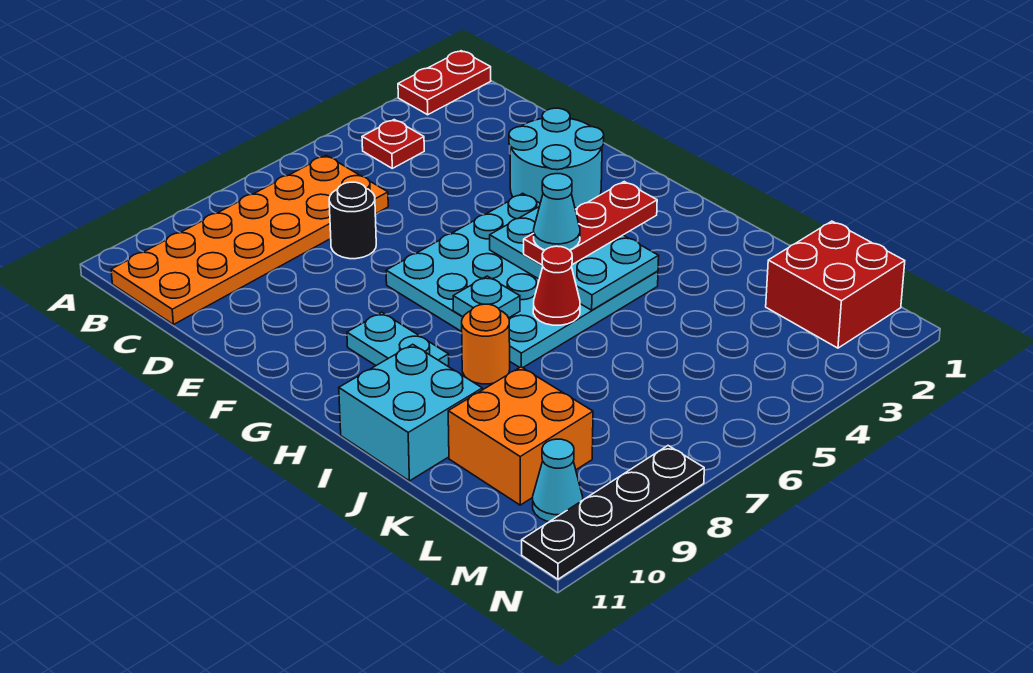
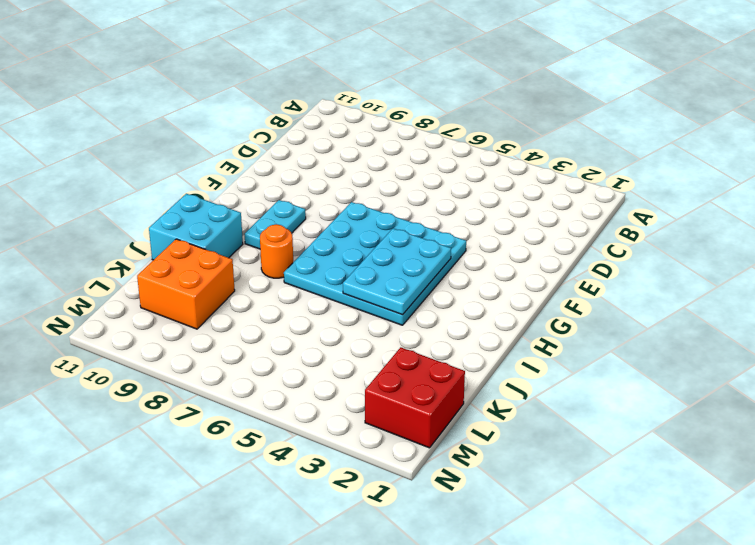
none -> red 1x2 plate [398,51,491,115]
none -> red 1x1 plate [362,120,424,168]
none -> orange 2x6 plate [111,155,388,325]

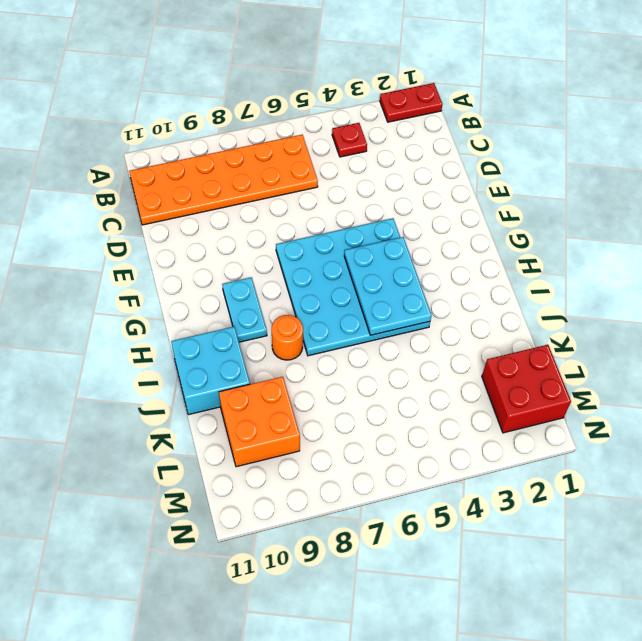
none -> black 1x1 round brick [329,182,376,259]
none -> cyan 2x2 round brick [509,108,604,209]
none -> cyan 1x1 cone [533,439,583,522]

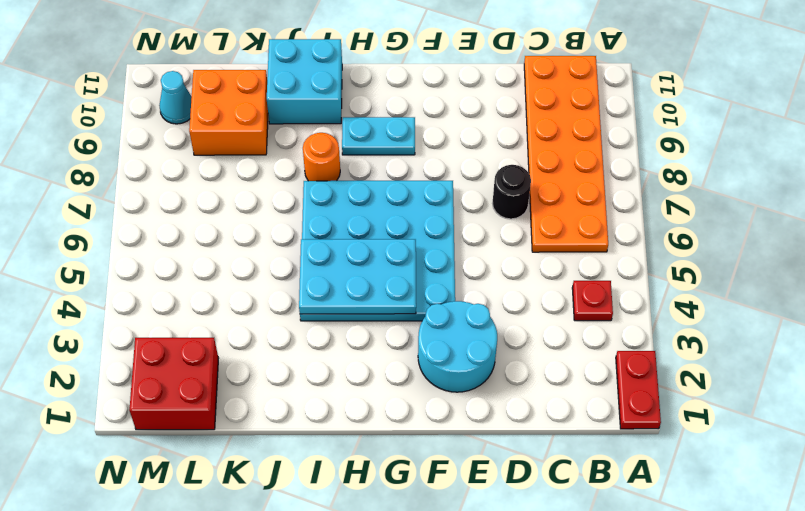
none -> black 1x4 plate [522,446,704,579]
none -> cyan 1x1 plate [453,276,520,318]
none -> red 1x1 cone [533,246,580,325]

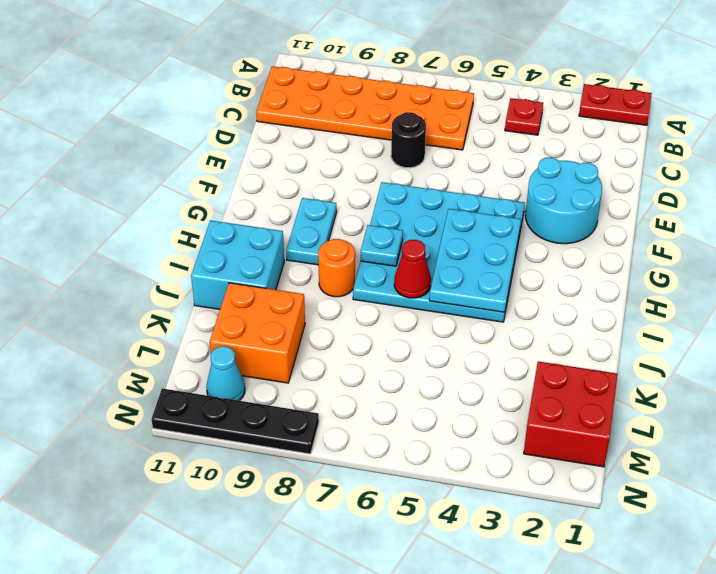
none -> red 1x3 plate [524,182,657,265]
none -> cyan 1x1 cone [534,174,580,250]

